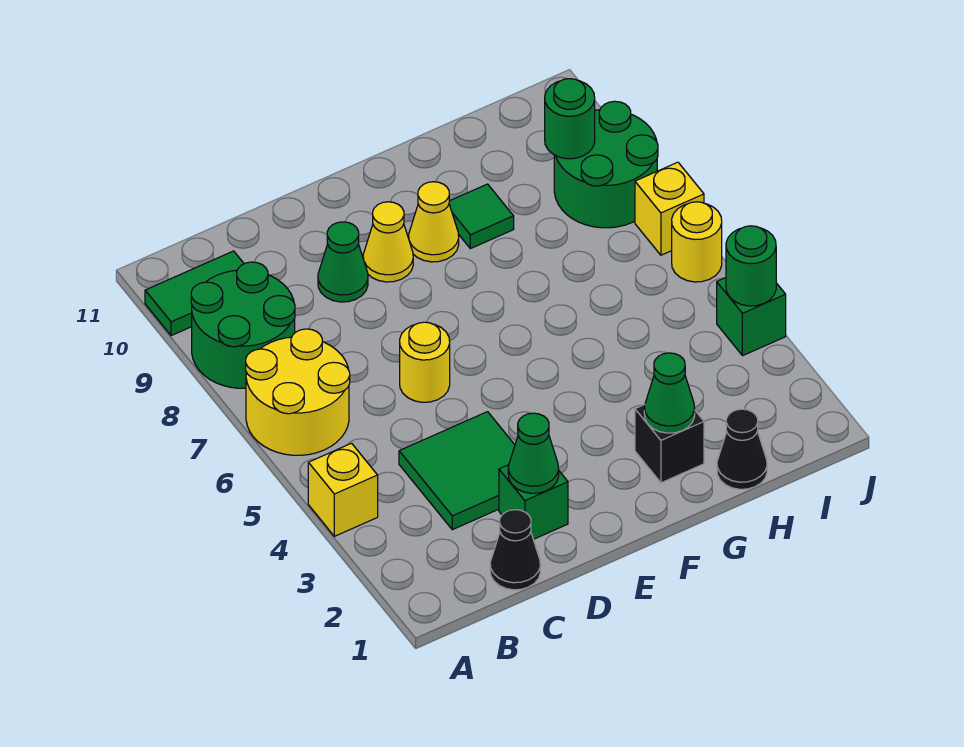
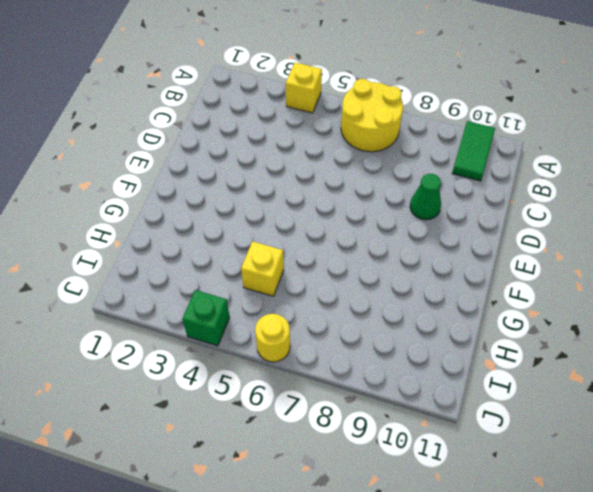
yellow 1x1 brick [241,241,284,296] -> yellow 1x1 brick moved to [635,162,704,255]
none -> green 2x2 round brick [191,262,295,388]
none -> black 1x1 cone [490,510,540,590]
none -> green 2x2 tile [399,412,515,530]

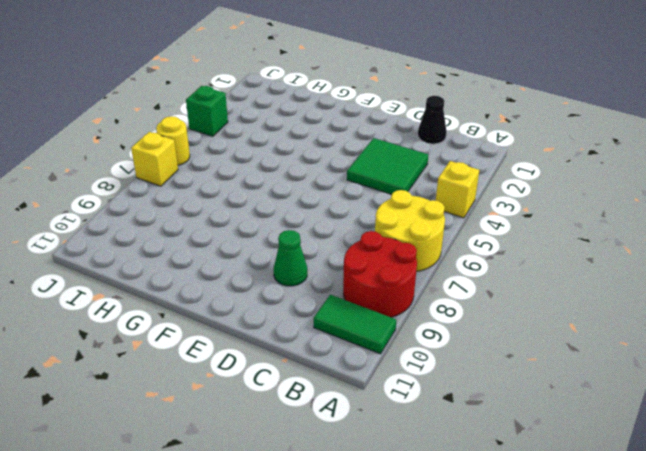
red 2x2 round brick [343,231,417,317] -> green 2x2 round brick [191,262,295,388]
none -> green 1x1 brick [499,465,568,539]
none -> yellow 1x1 round brick [400,322,450,402]
none -> yellow 1x1 cone [363,202,413,282]

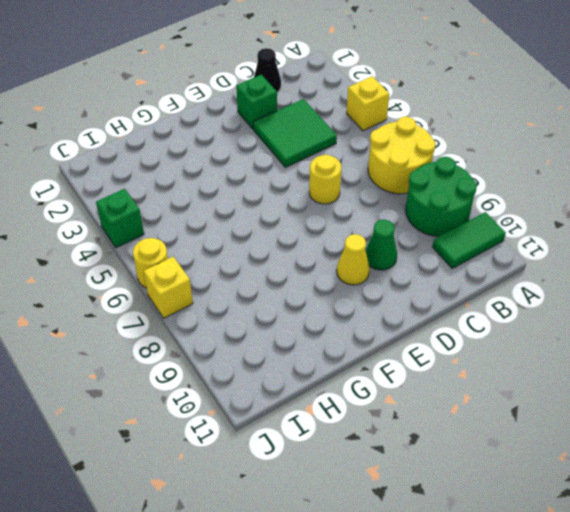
none -> yellow 1x1 cone [409,182,459,262]
none -> black 1x1 brick [635,405,704,483]
none -> green 1x1 tile [449,184,514,249]

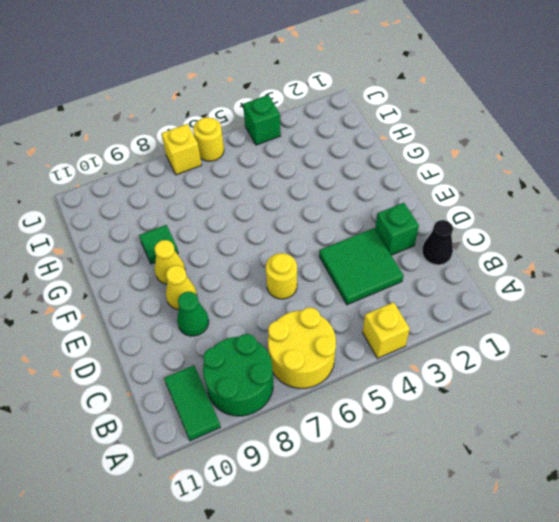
none -> black 1x1 brick [635,405,704,483]
none -> black 1x1 cone [717,409,767,489]
none -> green 2x2 round brick [554,101,658,228]

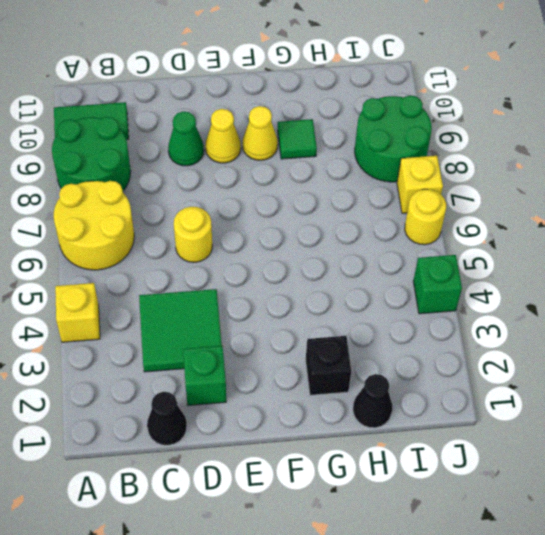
none -> green 1x1 cone [508,413,559,493]
none -> green 1x1 cone [644,353,695,433]
none -> green 1x1 round brick [545,79,595,159]

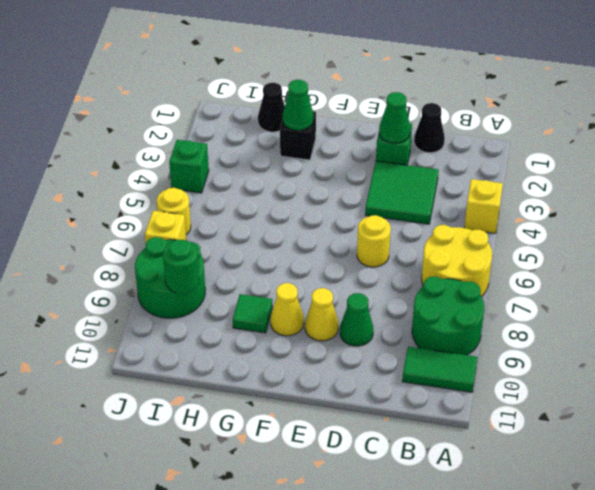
none -> green 1x1 round brick [726,226,776,306]

